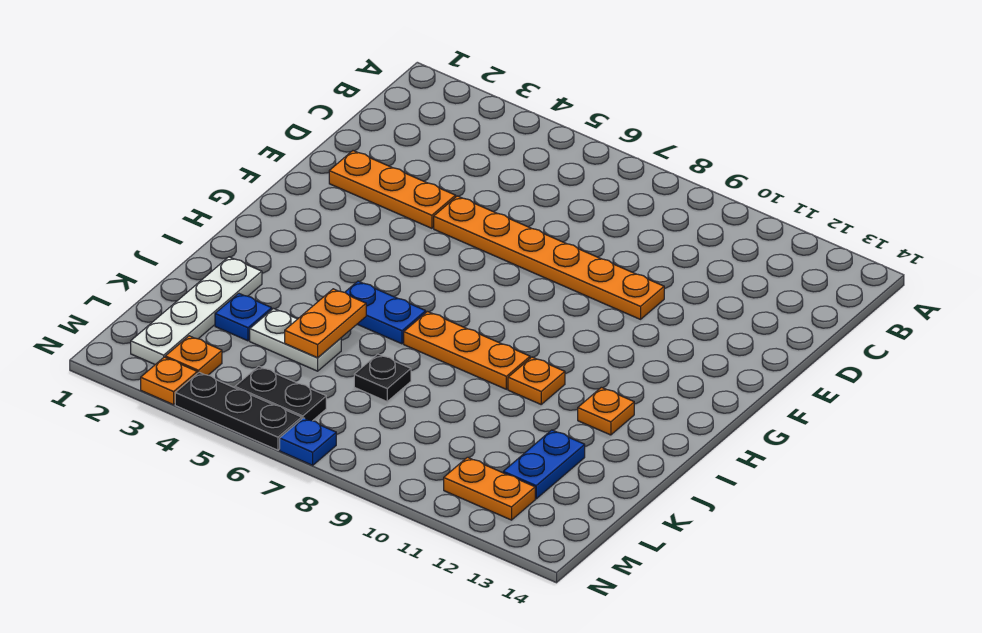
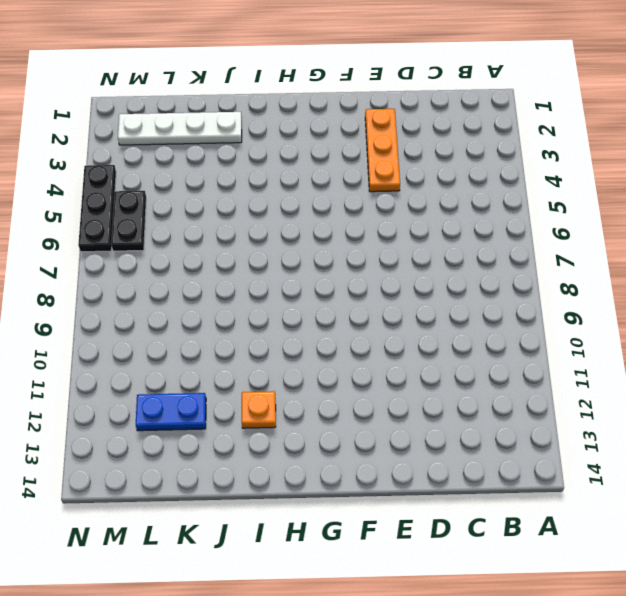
none -> orange 1x6 plate [434,196,664,319]
none -> blue 1x2 plate [345,281,426,344]
none -> orange 1x3 plate [404,312,530,389]

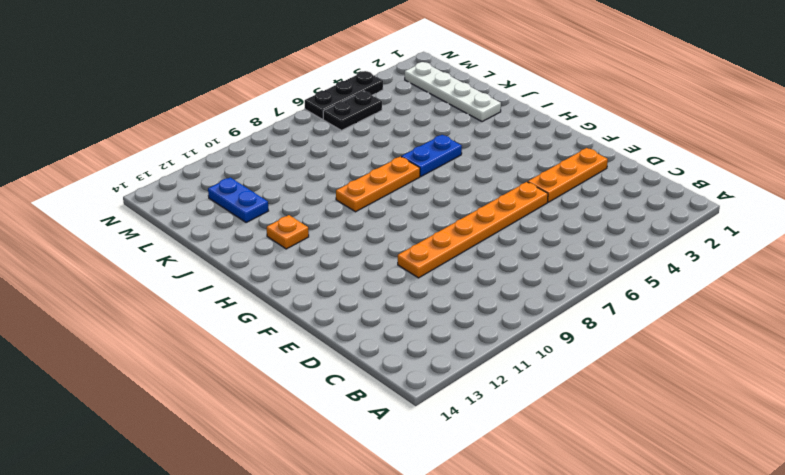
none -> orange 1x1 plate [508,357,565,404]
none -> blue 1x1 plate [215,293,272,341]
none -> white 1x2 plate [250,309,341,371]

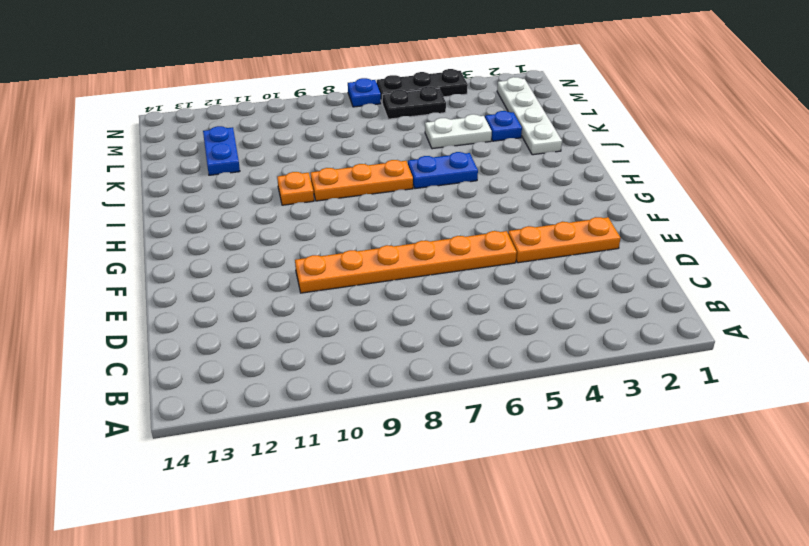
none -> orange 1x1 plate [578,387,634,435]
none -> black 1x1 plate [354,354,411,401]
none -> orange 1x1 plate [165,336,222,375]

